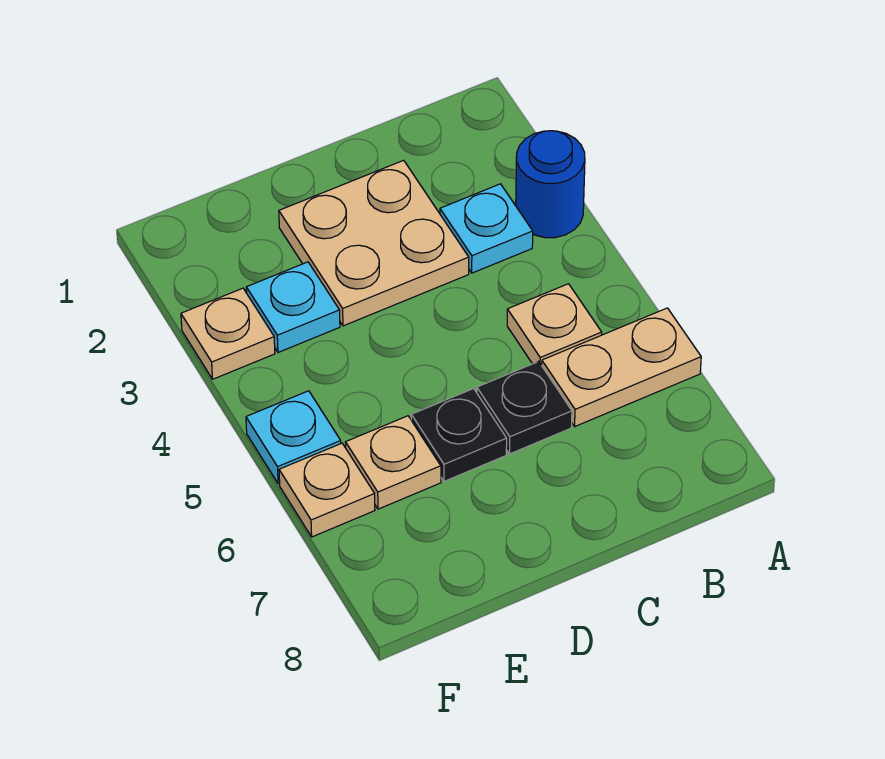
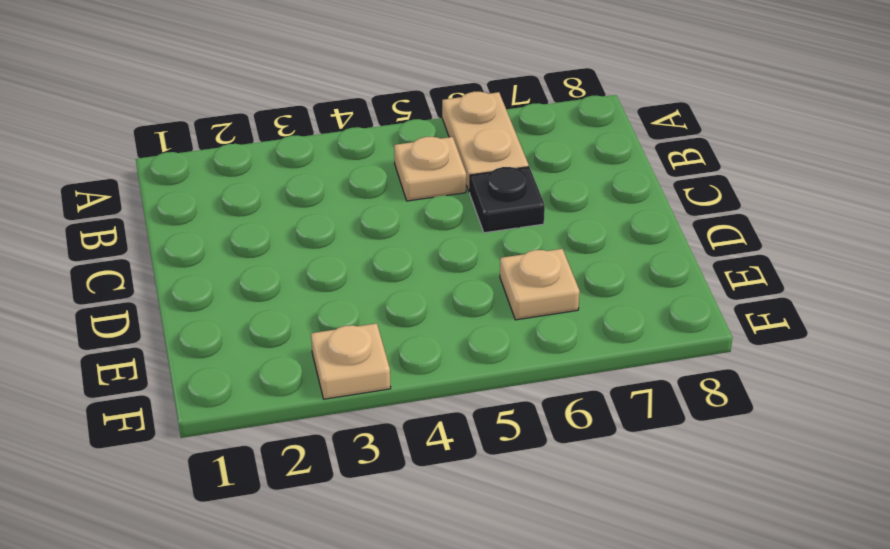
none -> blue 1x1 round brick [516,131,585,238]
none -> cyan 1x1 plate [440,184,533,273]
none -> tan 2x2 plate [279,160,469,326]

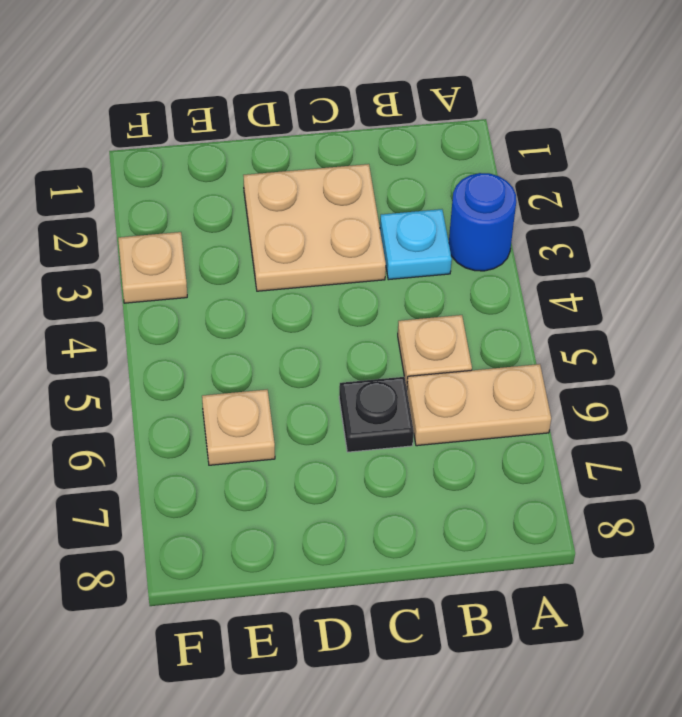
none -> black 1x1 plate [411,389,507,481]
none -> cyan 1x1 plate [246,262,340,352]
none -> cyan 1x1 plate [246,391,341,484]

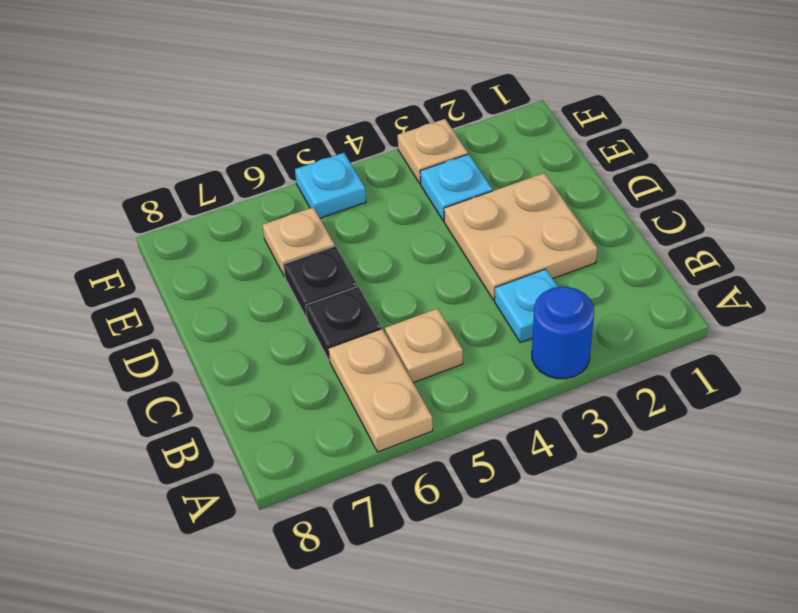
none -> tan 1x1 plate [279,443,375,537]

